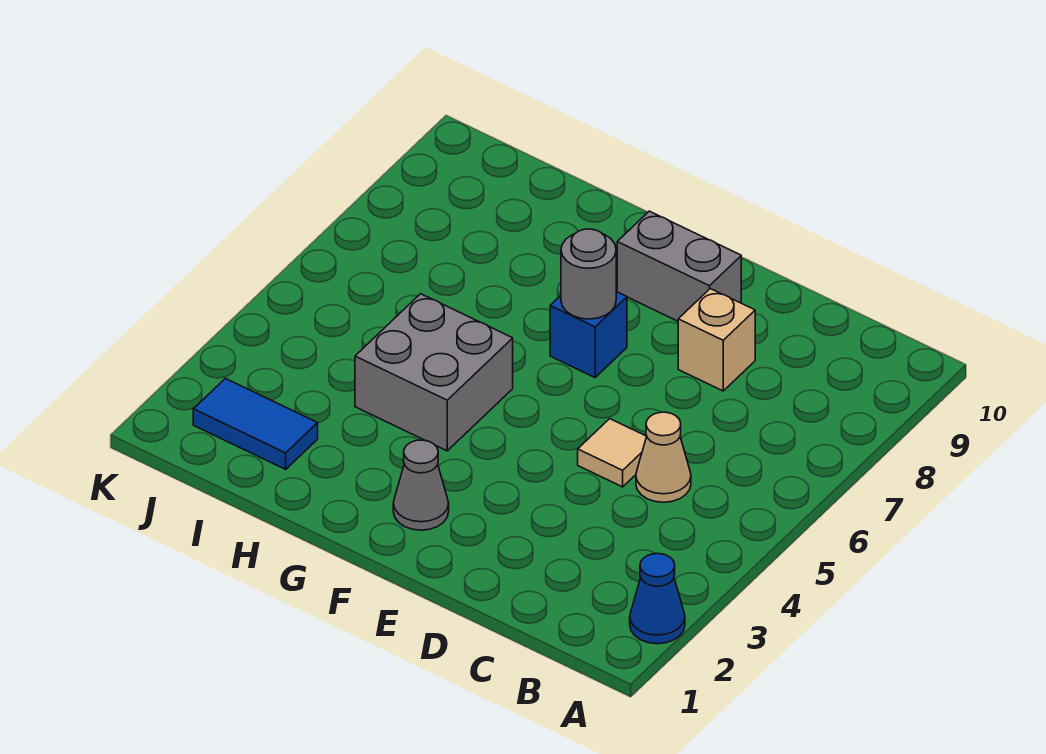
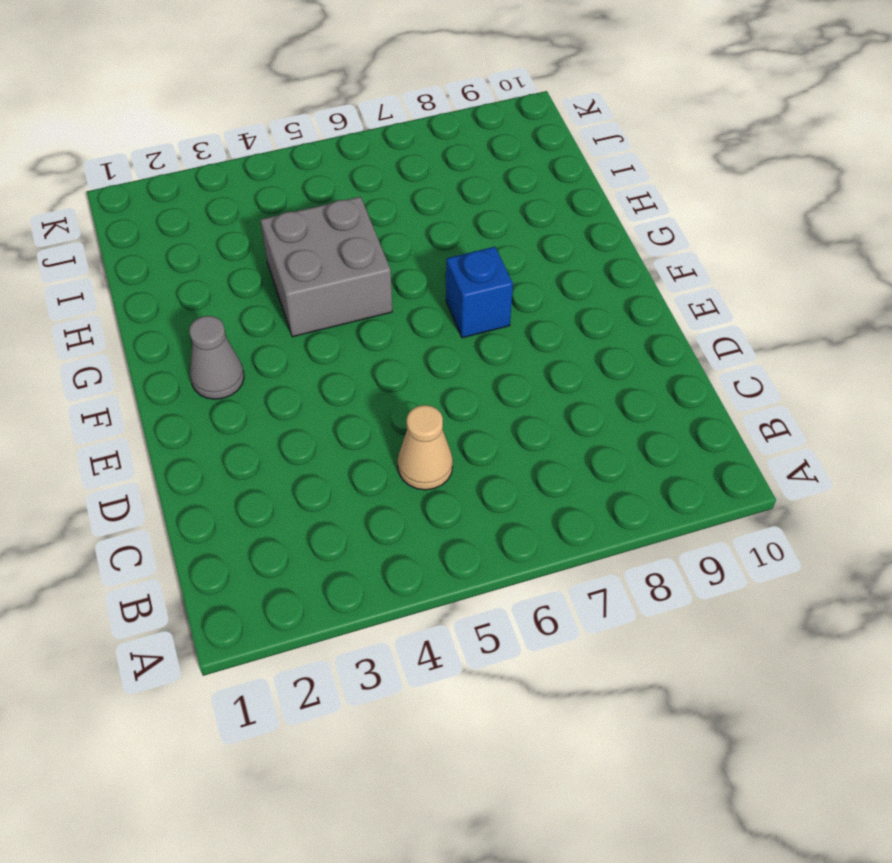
none -> blue 1x1 cone [630,554,685,644]
none -> tan 1x1 tile [578,419,647,487]

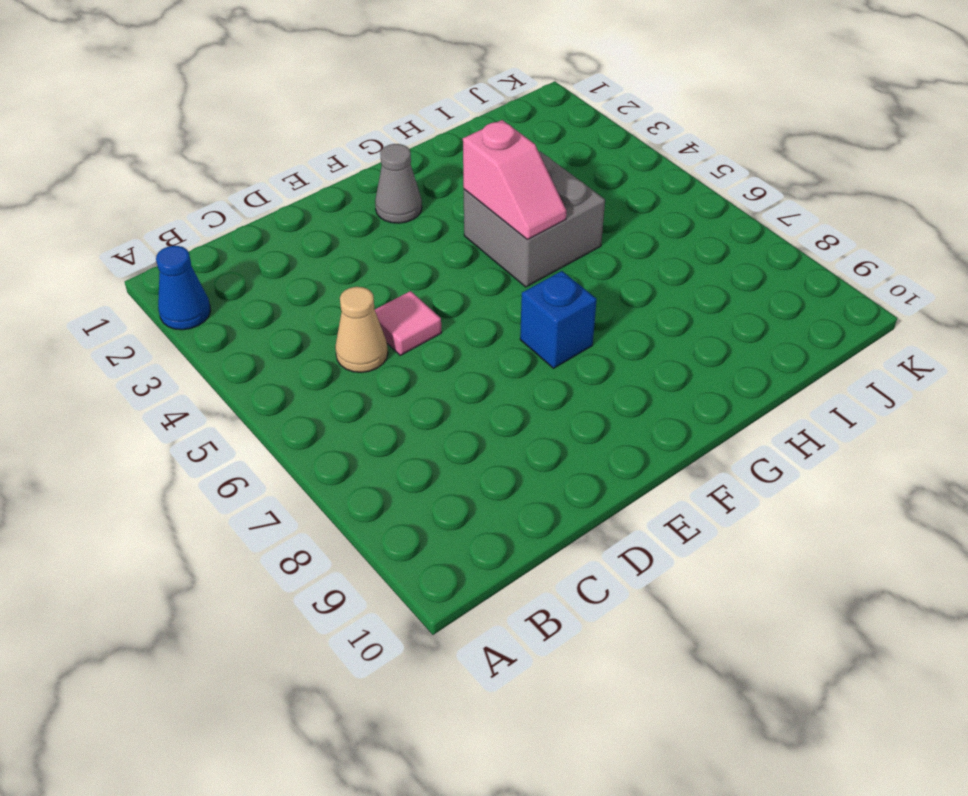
pink 1x1 tile [375,291,442,355] -> tan 1x1 tile [578,419,647,487]
pink 1x2 slope [463,120,566,240] -> none
none -> tan 1x1 brick [678,289,755,391]
none -> grey 1x2 brick [617,211,741,321]

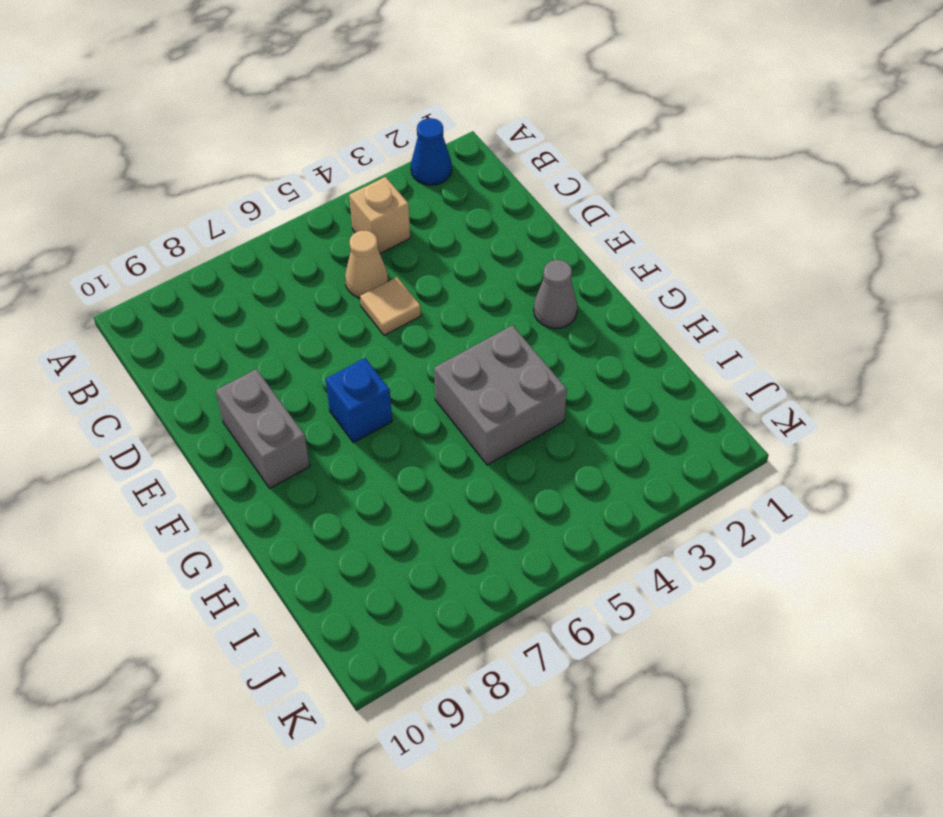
tan 1x1 brick [349,177,410,253] -> tan 1x1 brick moved to [678,289,755,391]
none -> blue 1x2 tile [193,379,318,469]
none -> grey 1x1 round brick [561,229,616,319]

